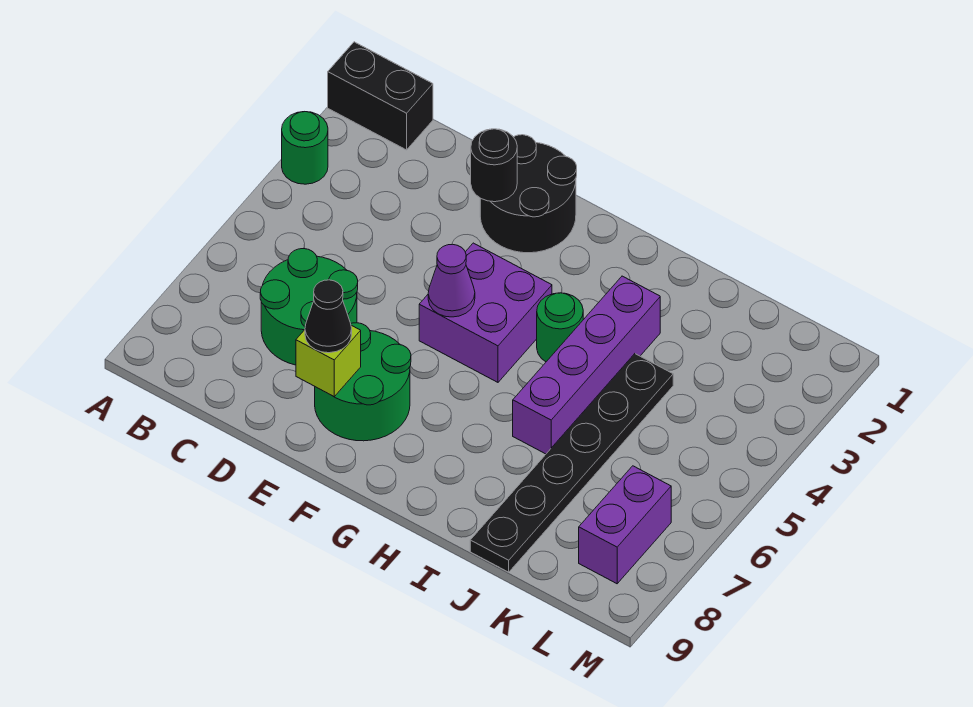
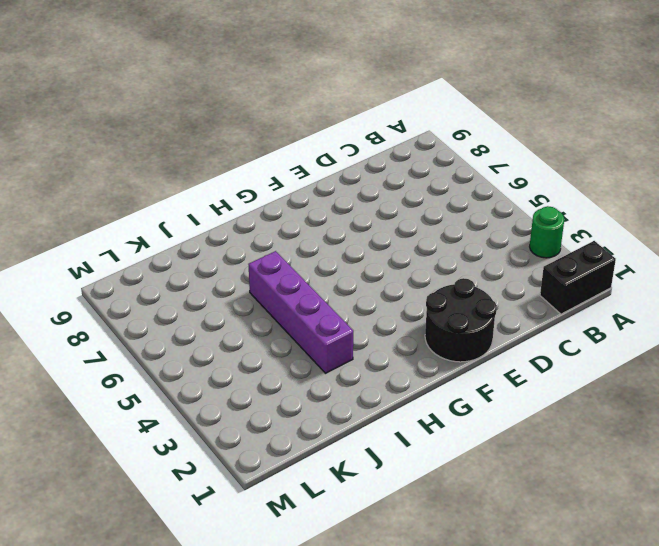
none -> green 2x2 round brick [260,249,358,365]
none -> green 2x2 round brick [315,323,411,441]
none -> purple 2x2 brick [419,243,552,382]

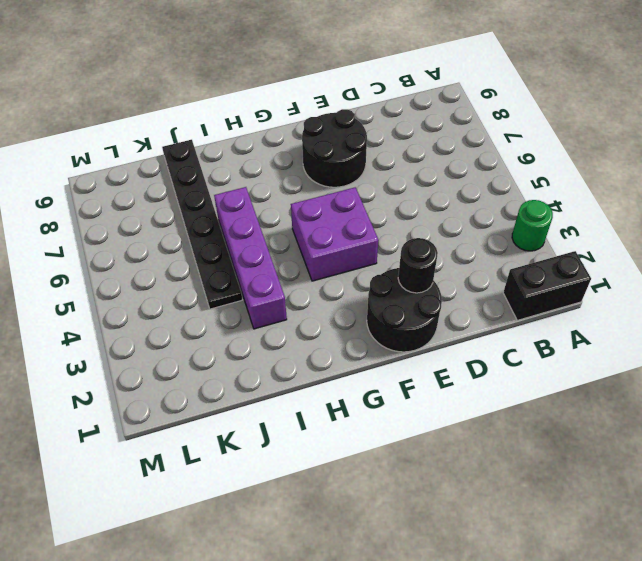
black 2x2 round brick [302,109,367,187] -> green 2x2 round brick [315,323,411,441]
none -> green 2x2 round brick [260,249,358,365]
none -> green 1x1 round brick [537,293,583,362]
none -> purple 1x2 brick [579,466,671,584]

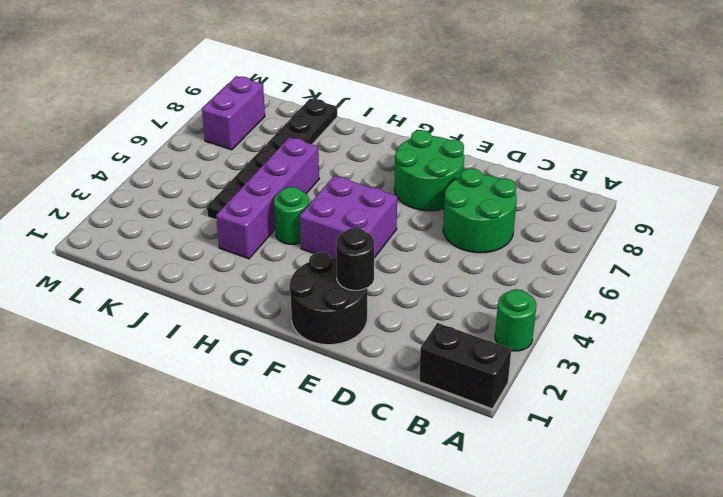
none -> lime 1x1 brick [296,325,361,397]
none -> purple 1x1 cone [428,244,475,317]
none -> black 1x1 cone [305,280,352,353]

